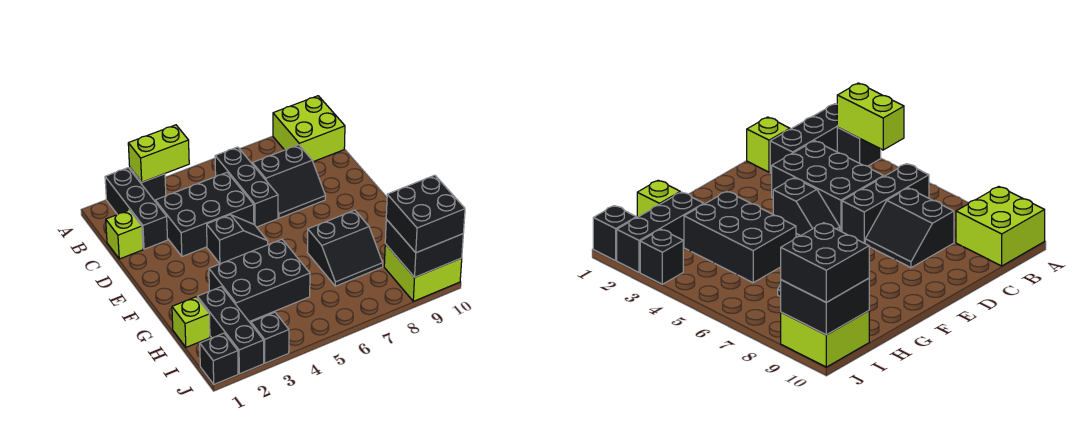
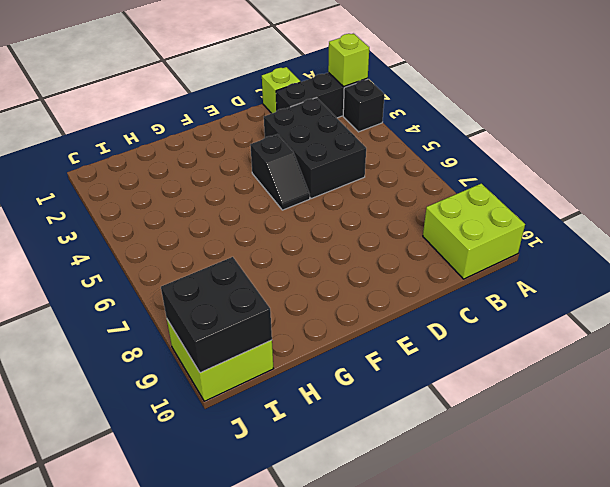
lime 1x1 brick [328,34,369,87] -> lime 1x1 brick moved to [172,297,210,347]
none -> black 1x3 brick [215,147,278,227]
none -> black 2x2 slope [252,145,325,218]
none -> black 2x3 brick [209,239,310,322]

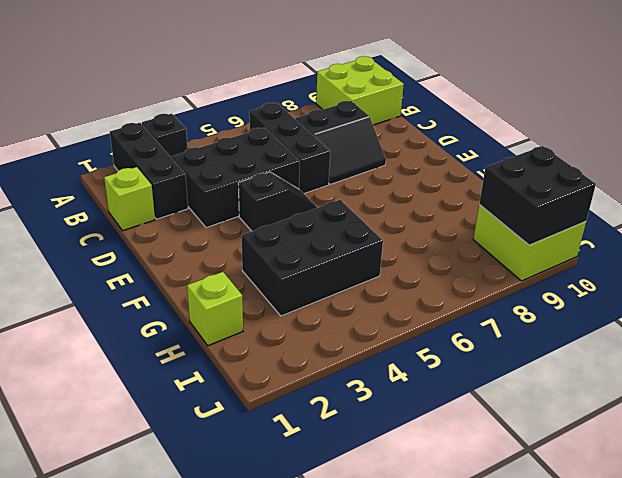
none -> black 2x2 slope [307,210,383,286]
none -> black 1x3 brick [197,287,264,374]
none -> black 1x1 brick [200,333,238,384]

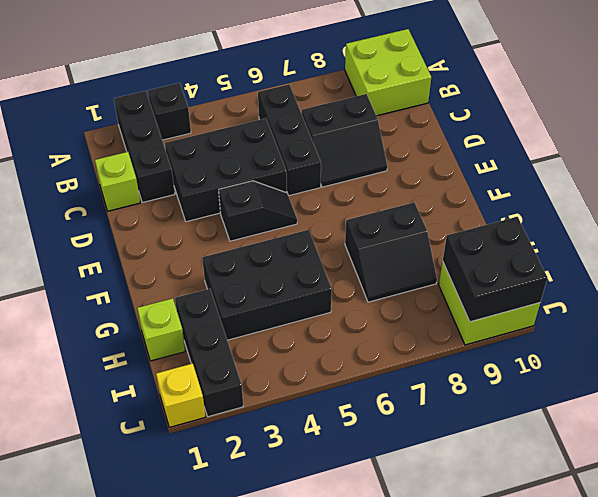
yellow 1x1 brick [156,363,206,427] -> black 1x1 brick [200,333,238,384]
none -> black 1x1 brick [251,312,289,363]
none -> lime 1x2 brick [128,125,189,182]
none -> black 2x2 brick [386,175,465,253]

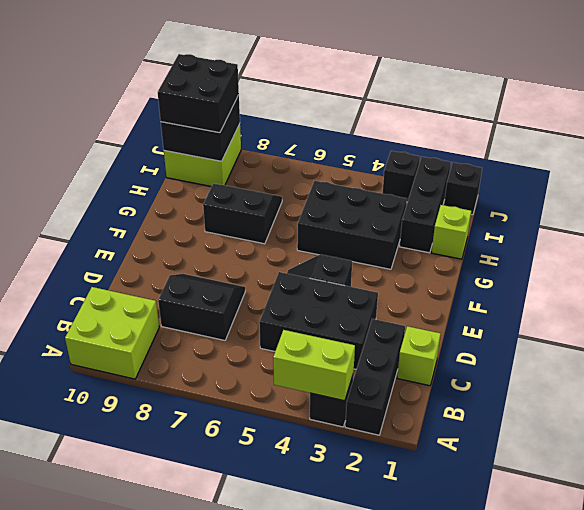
none -> black 1x3 brick [215,147,278,227]

